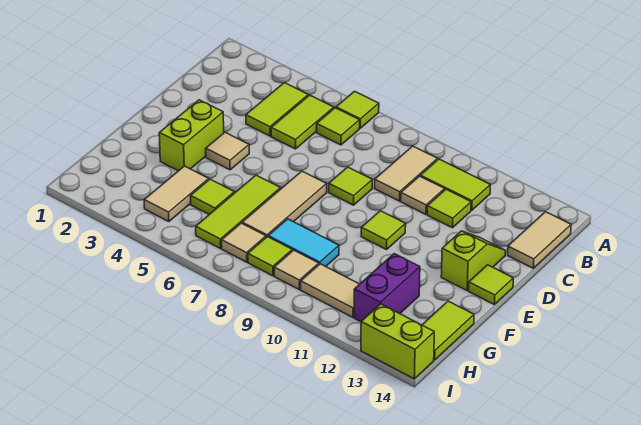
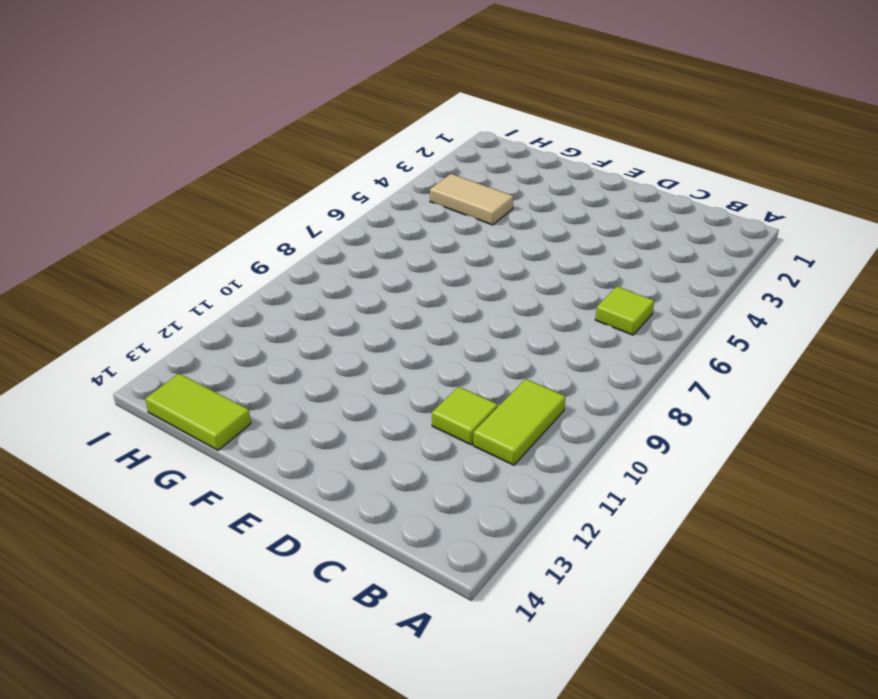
none -> lime 1x1 tile [336,91,379,128]
none -> lime 1x2 tile [246,83,308,136]
none -> lime 1x2 tile [271,95,334,149]

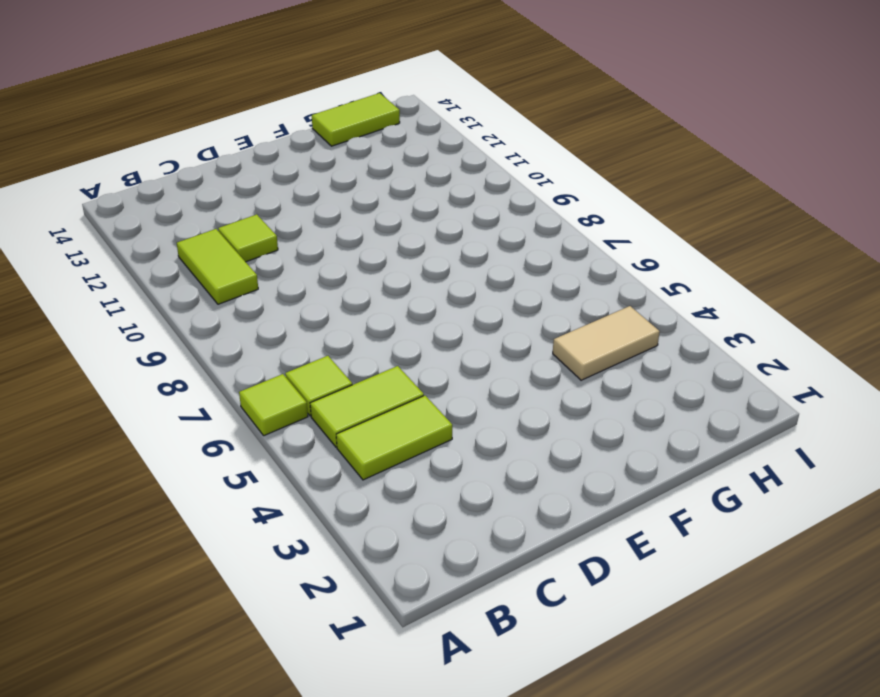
none -> tan 1x2 tile [375,146,438,201]
none -> tan 1x2 tile [508,212,571,268]
none -> tan 1x1 tile [401,176,445,214]

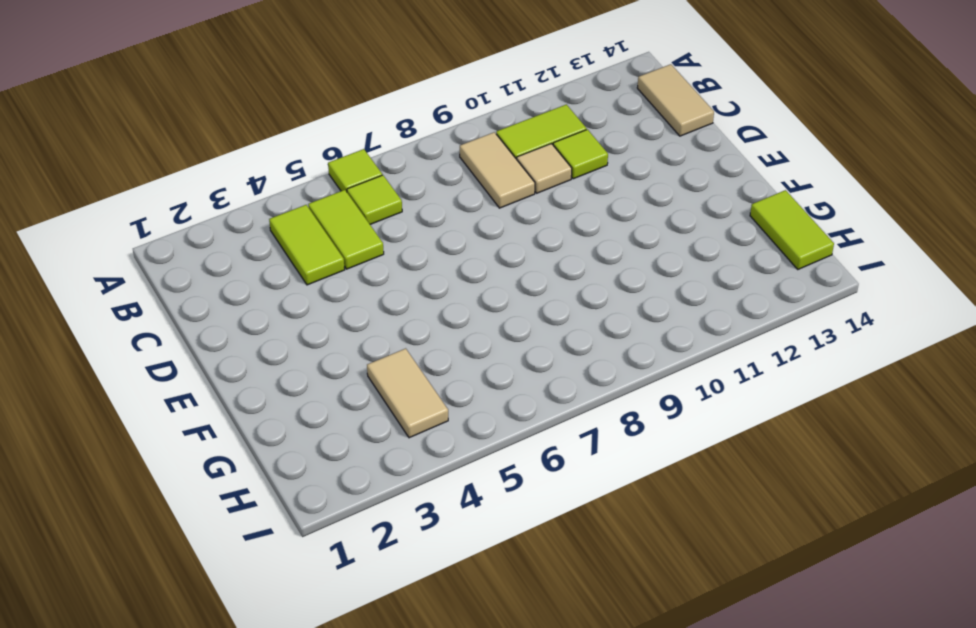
none -> lime 1x1 tile [329,167,372,205]
none -> lime 1x2 slope [441,231,505,290]
none -> lime 1x2 brick [159,100,224,171]

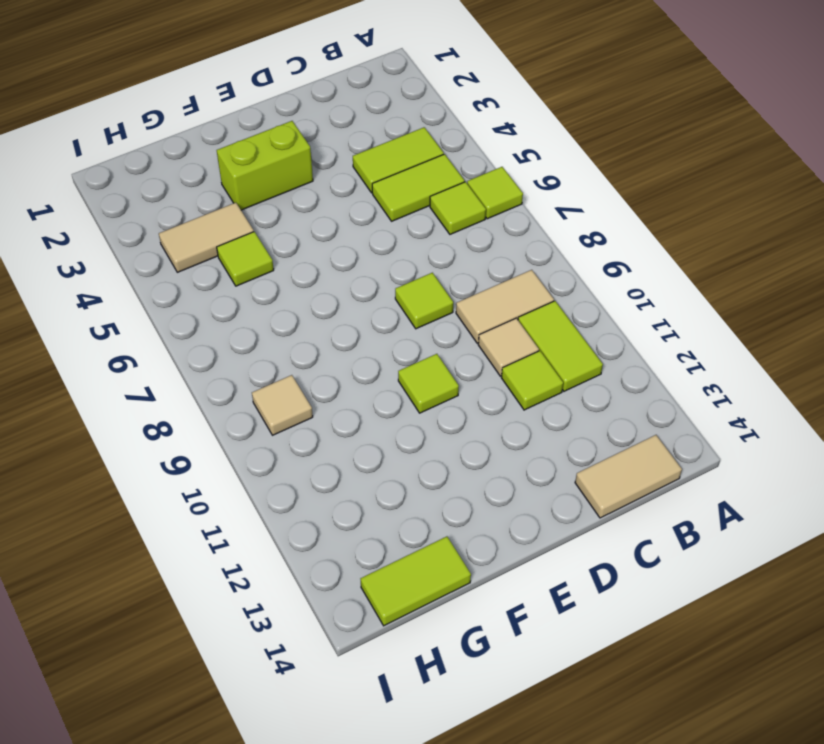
none -> lime 1x2 slope [441,231,505,290]
none -> tan 1x1 tile [206,132,249,170]
none -> tan 1x3 tile [242,171,327,237]

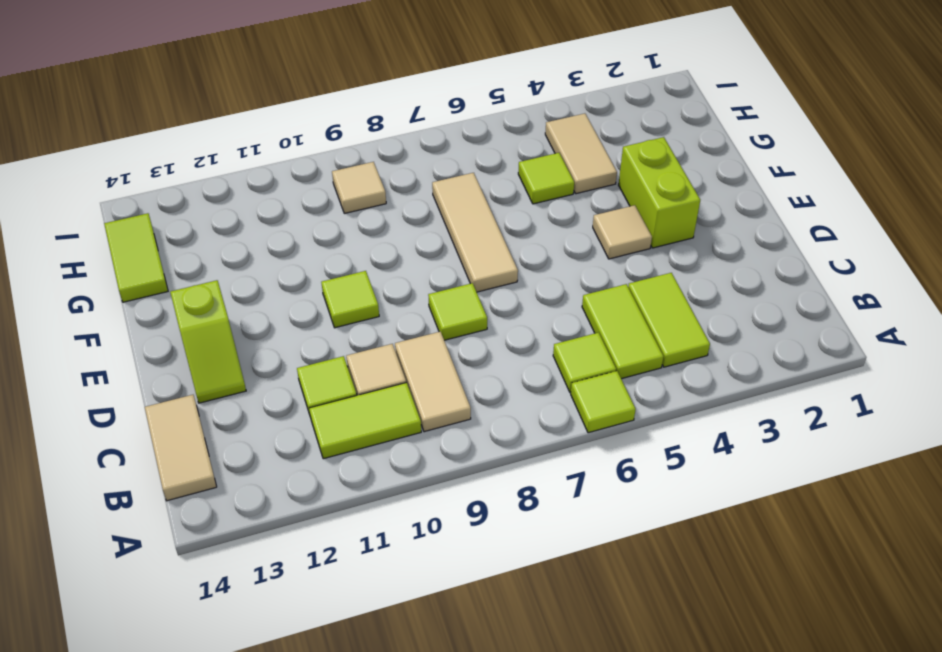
none -> lime 1x1 tile [469,265,513,304]
none -> lime 1x3 tile [196,175,281,249]
none -> cyan 1x2 tile [268,219,339,267]

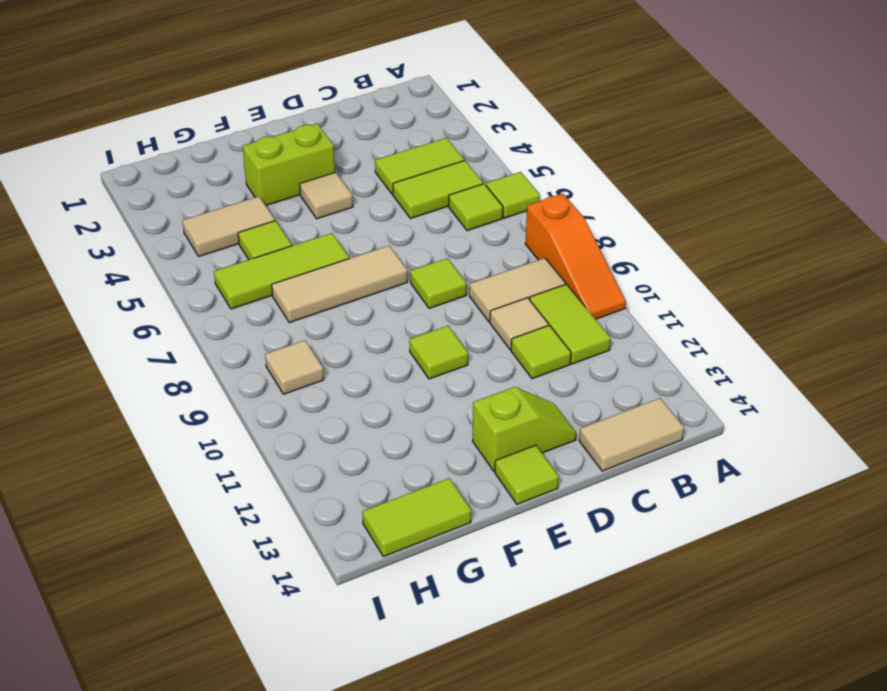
orange 1x3 slope [525,194,626,319] -> none
none -> cyan 1x2 tile [268,219,339,267]
none -> purple 1x2 brick [354,254,420,322]
none -> tan 1x1 tile [222,223,266,262]

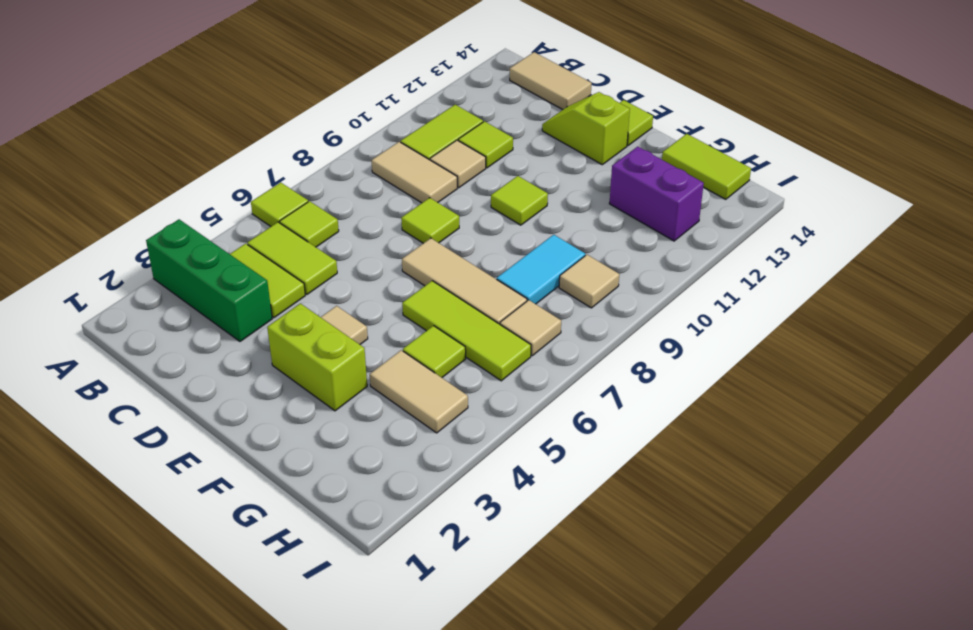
green 1x3 brick [146,219,272,341] -> none
none -> lime 1x1 tile [248,237,292,276]
none -> tan 1x2 tile [301,264,359,317]
none -> lime 1x2 brick [361,304,434,379]

